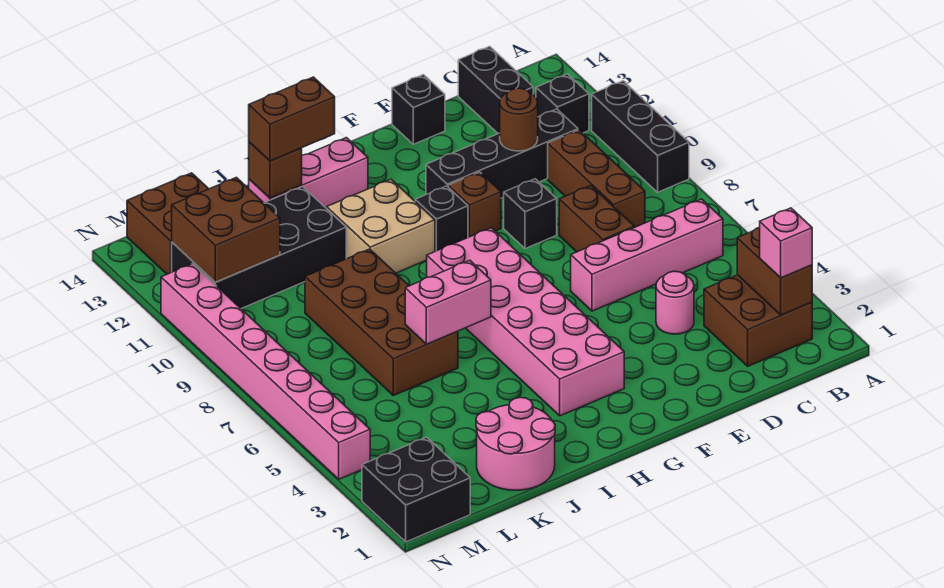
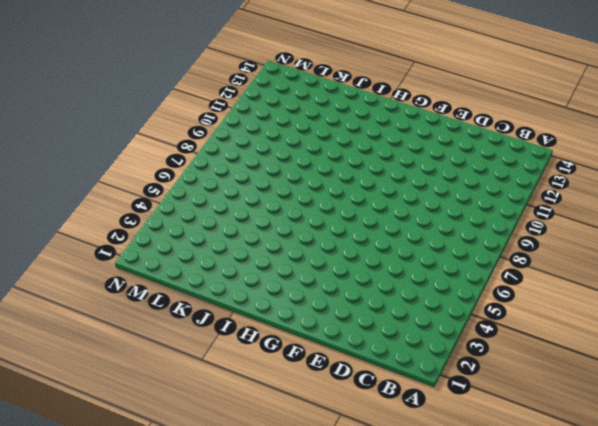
none -> black 1x3 brick [592,81,689,192]
none -> brown 2x2 brick [704,275,812,366]
none -> pink 1x4 brick [571,199,723,311]

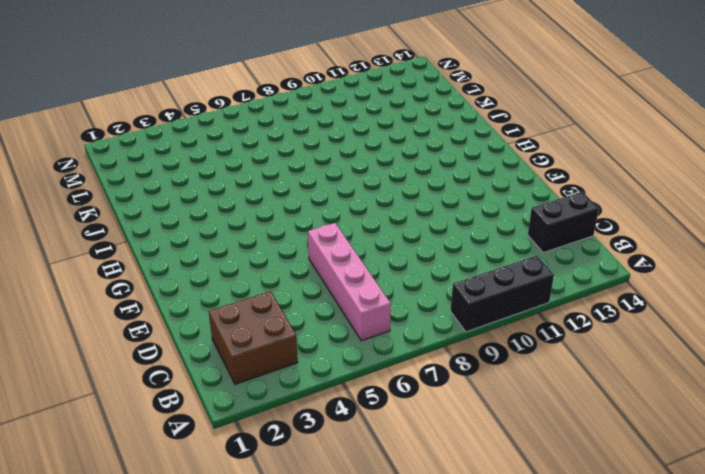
none -> black 1x1 brick [536,74,589,133]
none -> brown 1x3 brick [548,130,645,227]
none -> black 1x4 brick [426,109,578,198]

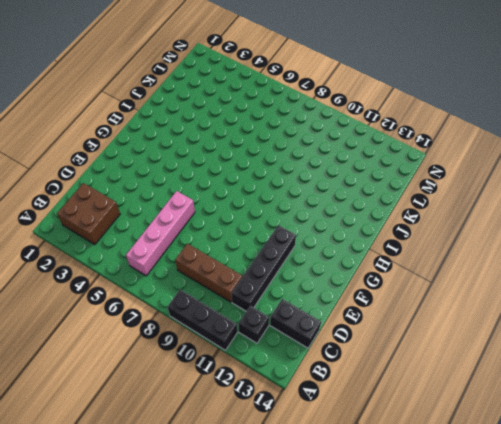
none -> pink 1x1 round brick [656,271,694,334]
none -> brown 1x2 brick [559,186,634,252]
none -> black 1x1 brick [504,179,557,249]

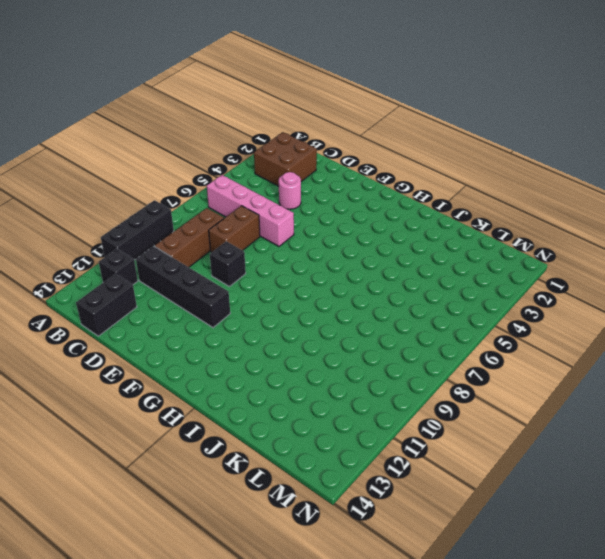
none -> black 1x1 brick [392,75,445,144]
none -> brown 1x1 brick [448,172,501,237]
none -> pink 2x6 brick [427,228,624,416]

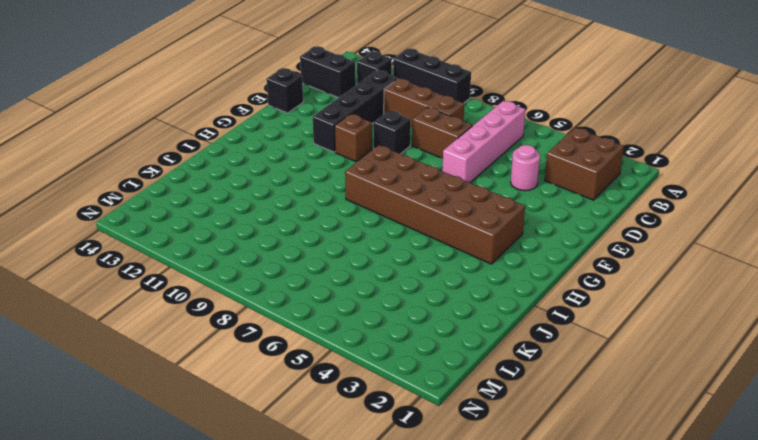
brown 2x6 brick [345,145,525,264] -> pink 2x6 brick [427,228,624,416]
none -> black 1x1 brick [415,186,468,251]
none -> tan 2x2 brick [327,179,435,273]
none -> pink 1x3 brick [249,138,368,209]

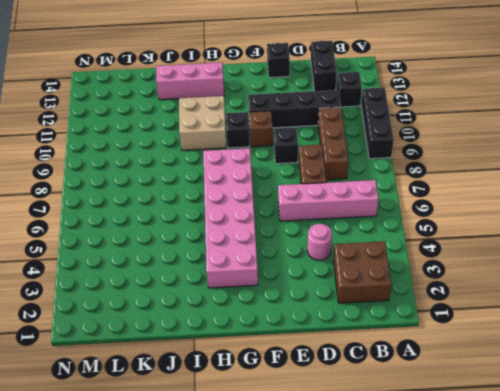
none -> pink 2x2 round brick [476,397,555,490]
none -> brown 2x4 brick [305,249,458,396]
none -> black 2x4 brick [172,187,346,309]

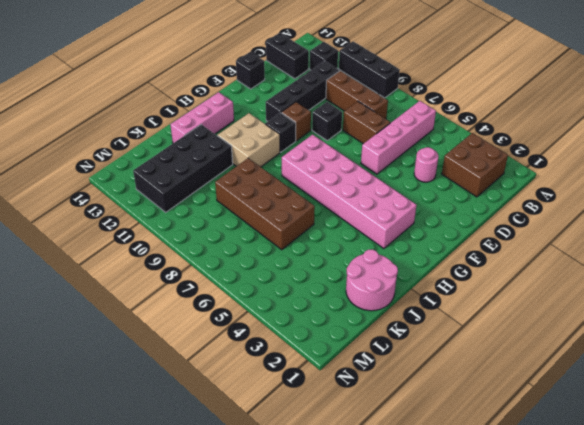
none -> brown 2x2 brick [127,173,208,274]
none -> black 2x2 brick [362,437,470,542]
none -> pink 1x8 brick [161,264,370,479]

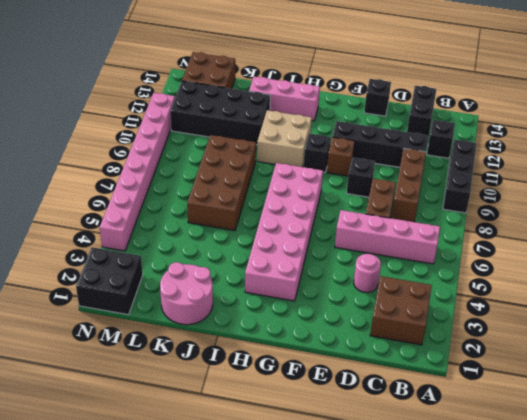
none -> brown 1x2 brick [737,228,812,315]
none -> brown 1x1 round brick [500,88,538,151]
none -> pink 1x2 brick [405,260,491,344]

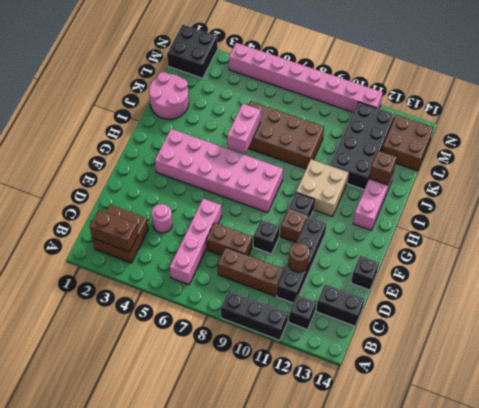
none -> brown 2x2 brick [172,177,280,282]
none -> pink 1x1 brick [760,208,812,278]
none -> brown 1x2 brick [249,77,335,161]

